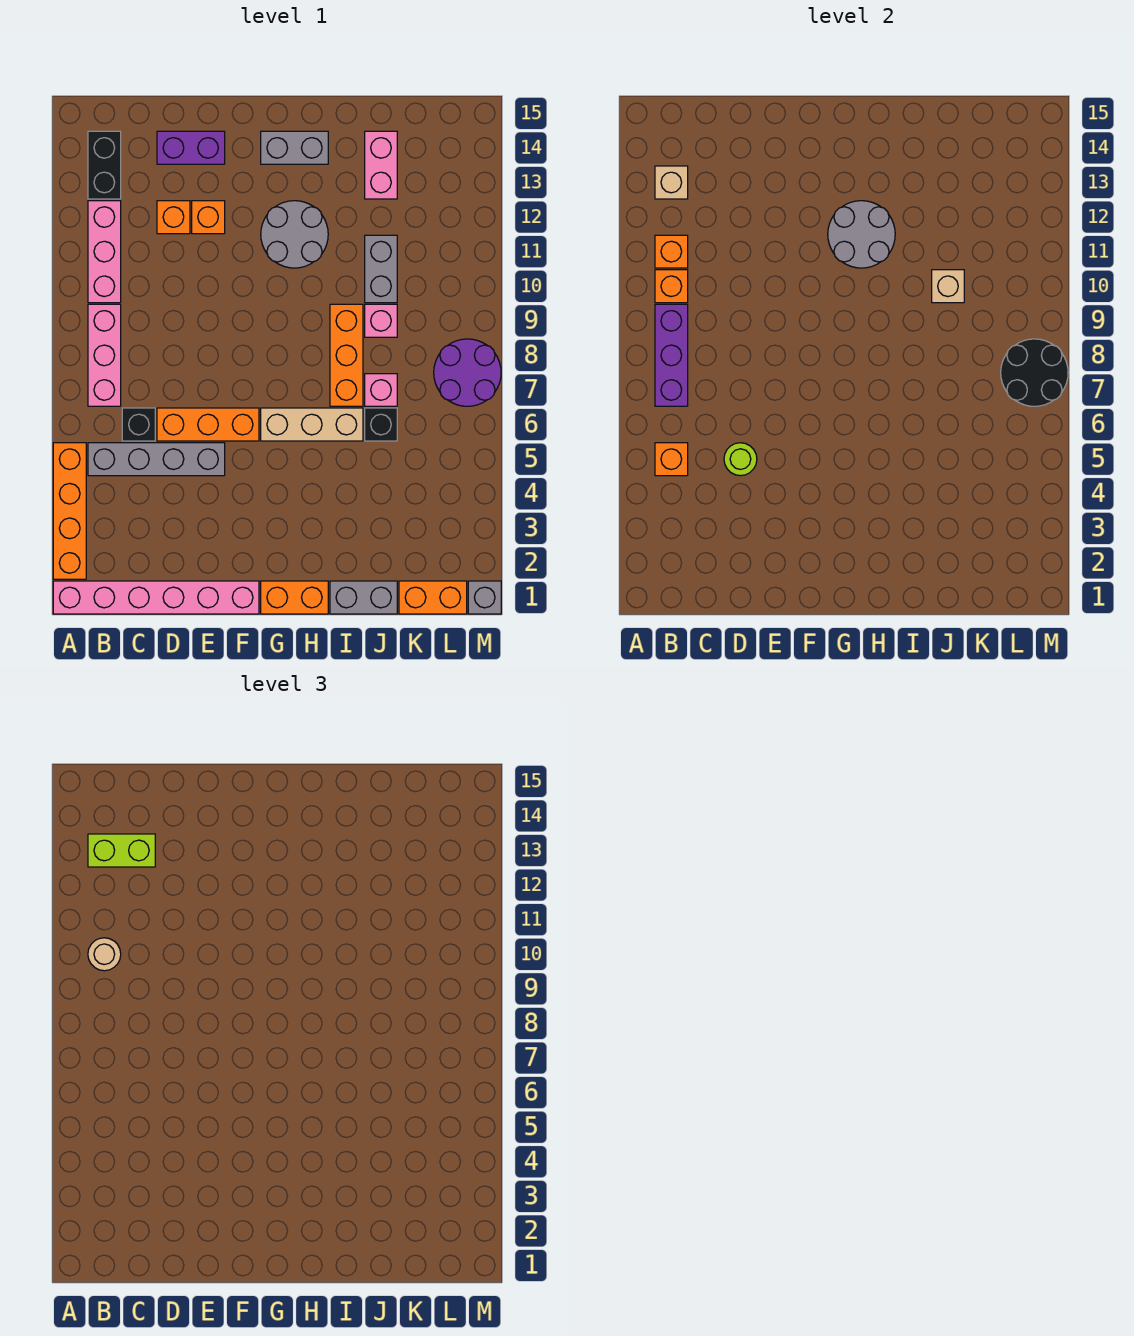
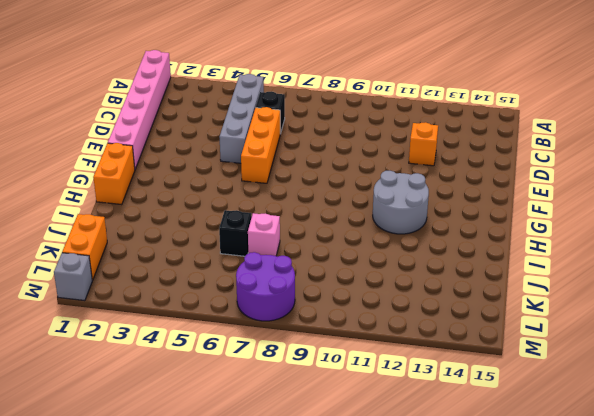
none -> orange 1x4 brick [53,443,86,579]
none -> pink 1x3 brick [88,304,121,406]
none -> pink 1x3 brick [88,201,121,303]
none -> black 1x2 brick [88,131,121,199]

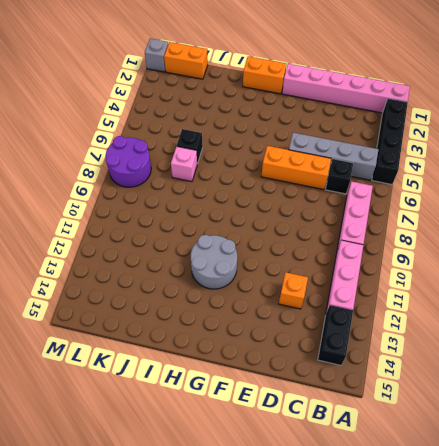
black 1x4 brick [372,98,408,184] -> orange 1x4 brick [53,443,86,579]
none -> purple 1x2 brick [157,131,225,164]
none -> orange 1x1 brick [192,201,225,234]
none -> tan 1x3 brick [261,408,363,441]
none -> grey 1x2 brick [261,131,328,164]

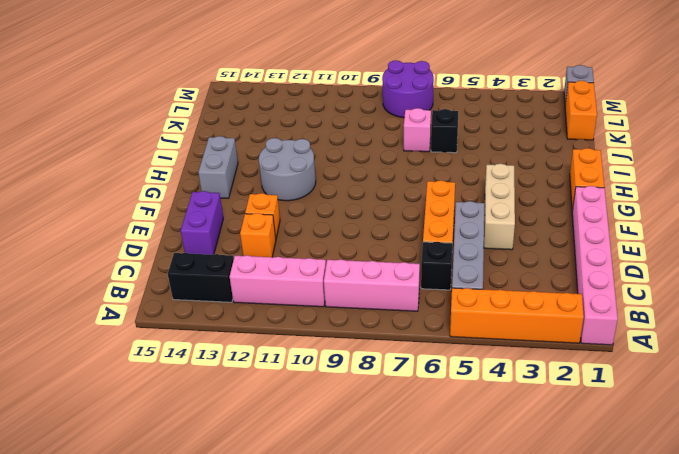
tan 1x3 brick [484,164,515,250] -> tan 1x3 brick moved to [261,408,363,441]
none -> grey 1x2 brick [330,581,397,614]
none -> orange 1x3 brick [330,304,363,406]
none -> pink 1x1 brick [365,304,397,337]
none -> grey 1x2 brick [365,235,397,303]

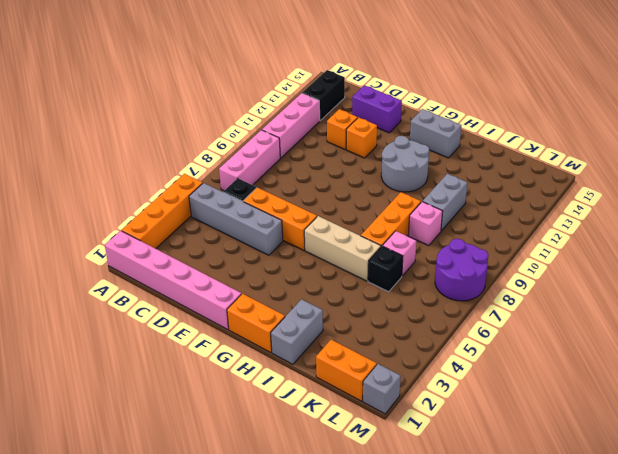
grey 1x2 brick [271,299,323,364] -> grey 1x2 brick turned to [330,581,397,614]
none -> pink 1x2 brick [365,131,397,199]
none -> orange 1x1 brick [655,443,688,476]
none -> purple 1x3 brick [655,304,688,406]
none -> orange 1x1 brick [655,270,688,303]

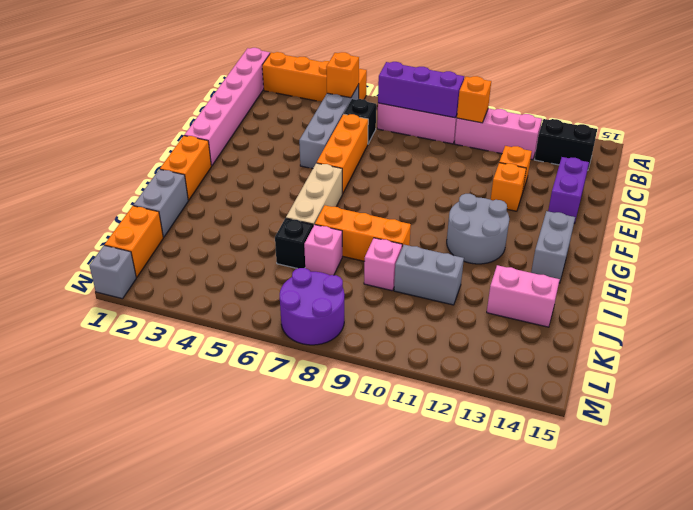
none -> orange 1x1 brick [655,235,688,268]
none -> tan 1x1 brick [655,166,688,199]
none -> lime 1x1 round brick [724,443,757,476]
none -> grey 2x2 round brick [828,201,895,268]

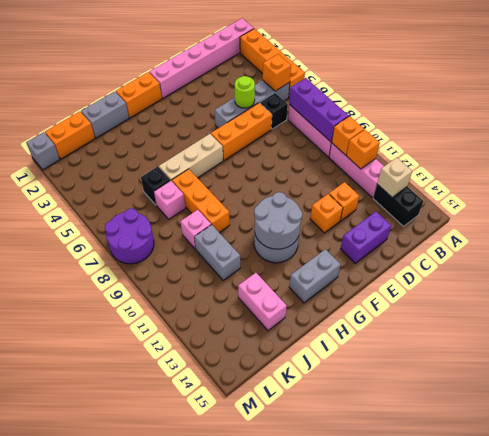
none -> tan 1x1 brick [932,270,964,303]
none -> black 2x2 round brick [1001,339,1068,406]
none -> tan 1x1 round brick [88,938,121,971]
none -> lime 1x2 brick [88,834,155,867]

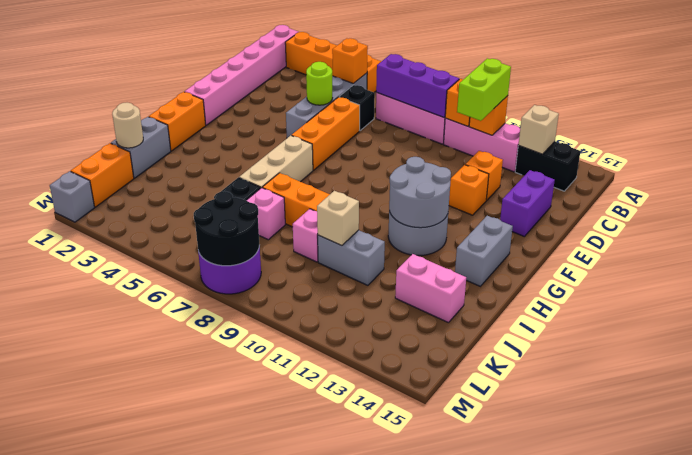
lime 1x2 brick [457,58,511,121] -> lime 1x2 brick moved to [88,834,155,867]
tan 1x1 round brick [112,103,143,148] -> tan 1x1 round brick moved to [88,938,121,971]

